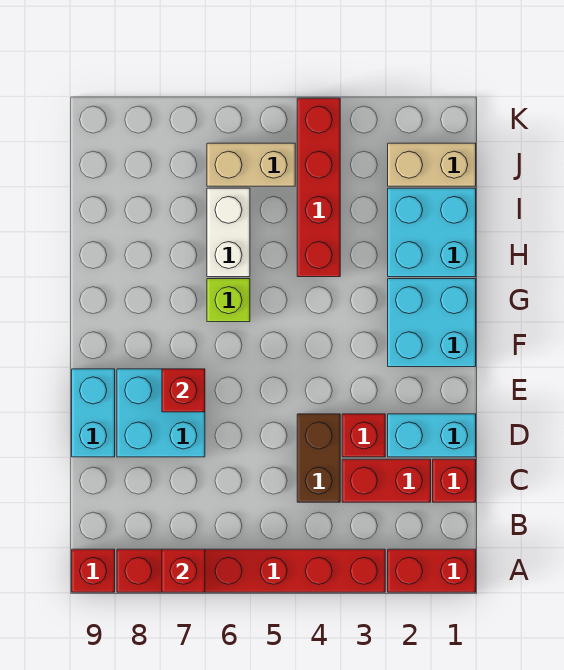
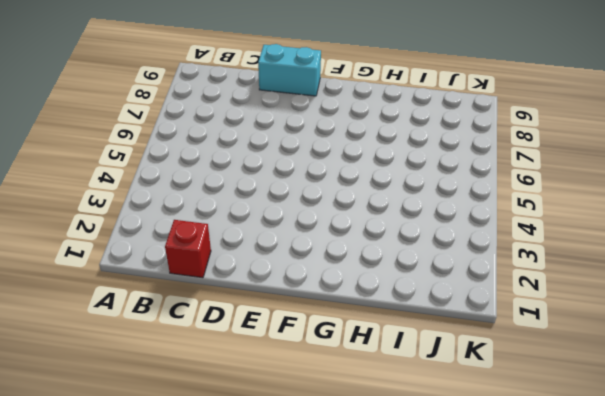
none -> red 1x2 brick [388,549,476,592]
none -> red 1x6 brick [117,549,385,592]
none -> red 1x1 brick [72,549,115,592]

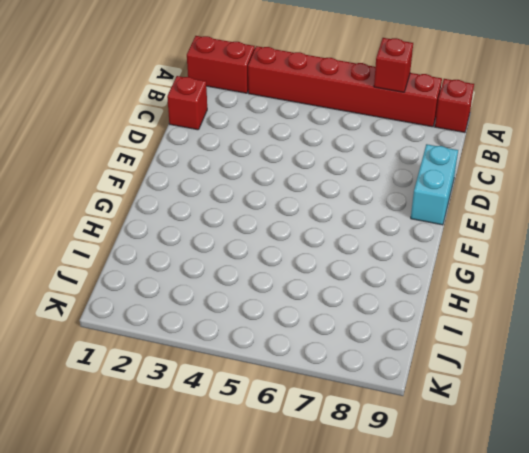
none -> red 1x2 brick [342,459,431,502]
none -> brown 1x2 brick [297,414,340,502]
none -> cyan 1x2 brick [388,414,476,457]

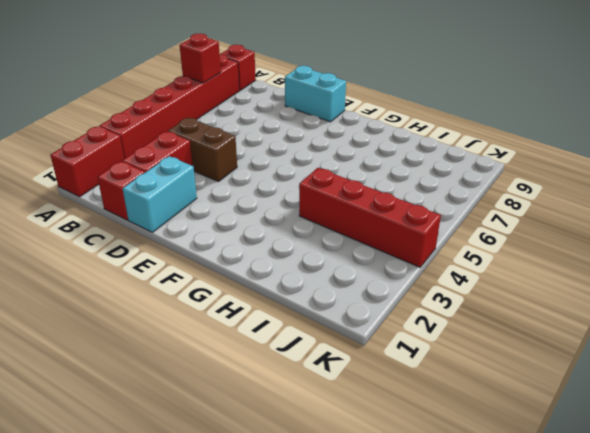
none -> red 1x1 brick [342,414,385,457]
none -> cyan 2x2 brick [117,369,205,457]
none -> cyan 2x2 brick [388,279,476,367]

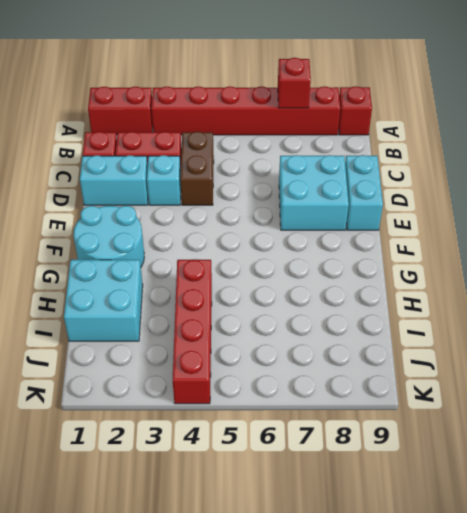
cyan 1x1 brick [147,155,181,205] -> red 1x1 brick [342,414,385,457]
cyan 2x2 round brick [74,206,144,267] -> cyan 2x2 brick [388,279,476,367]
none -> lime 1x1 brick [207,279,250,322]
none -> white 1x2 brick [207,188,250,277]
none -> tan 1x2 brick [388,143,476,186]

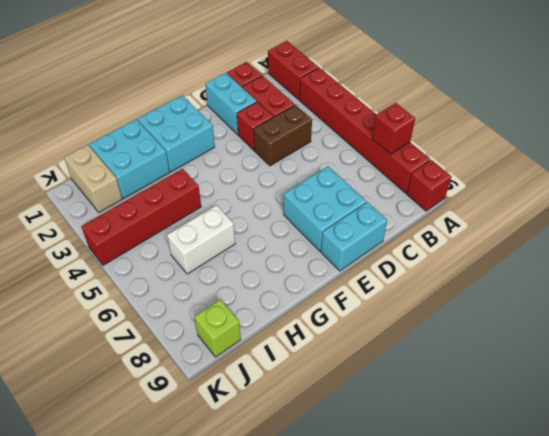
lime 1x1 brick [194,299,241,357] -> lime 1x1 brick moved to [207,279,250,322]
none -> tan 1x2 brick [207,143,295,186]
none -> red 1x1 brick [162,369,205,412]

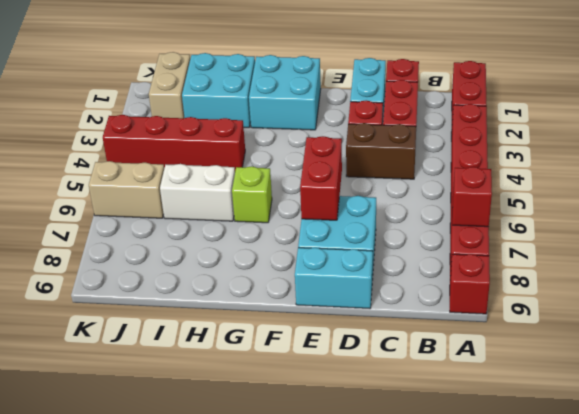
red 1x2 brick [300,136,342,220] -> red 1x1 brick [162,369,205,412]
tan 1x2 brick [89,161,164,218] -> tan 1x2 brick turned to [207,143,295,186]

